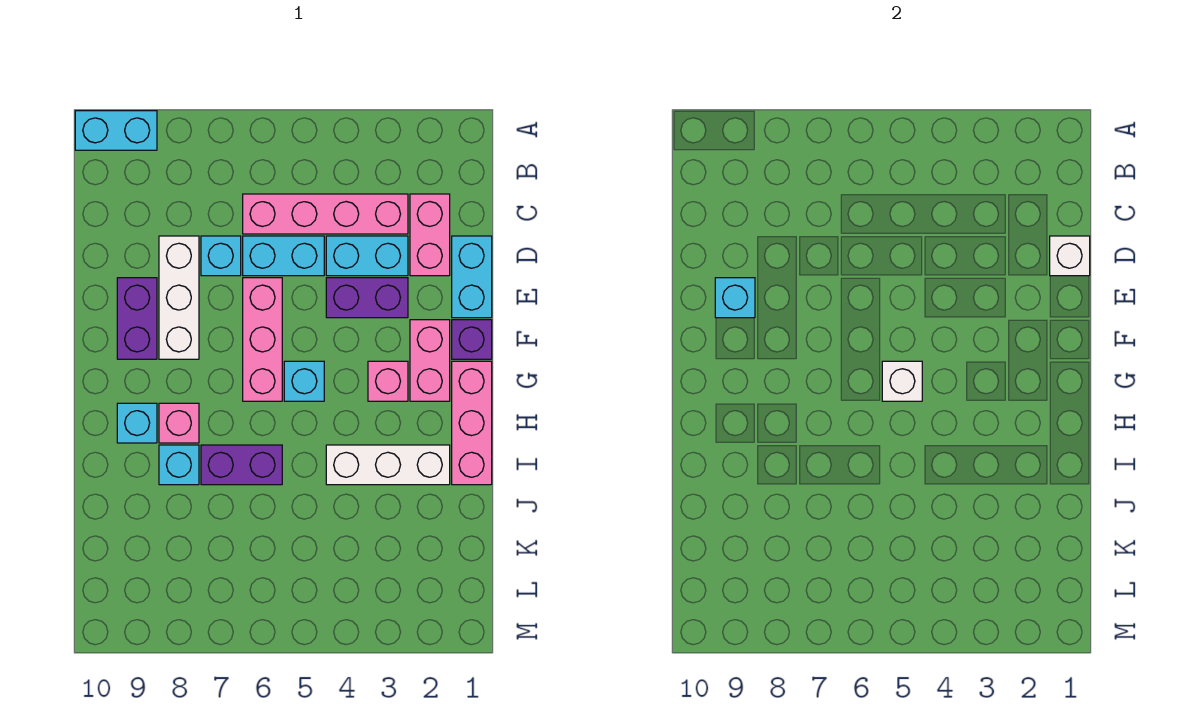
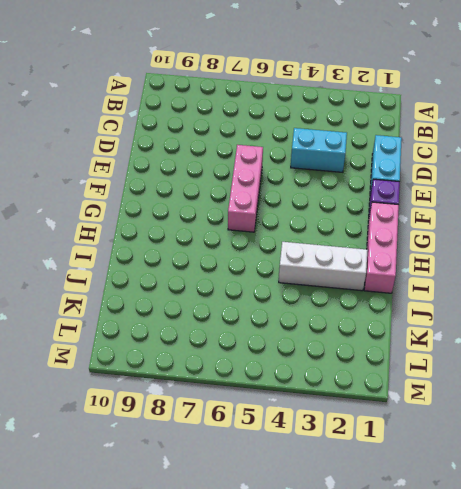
none -> cyan 1x2 brick [75,111,157,150]
none -> pink 1x2 brick [410,194,450,276]
none -> pink 1x4 brick [243,194,408,234]

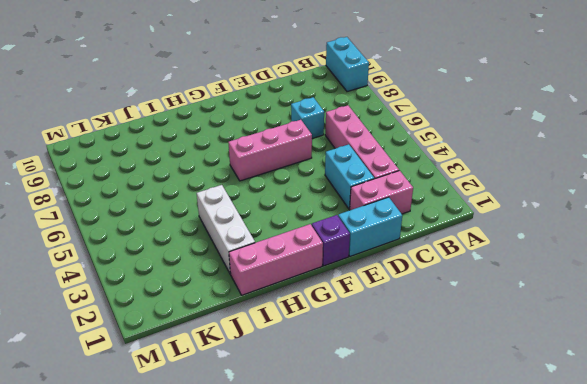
none -> cyan 1x2 brick [243,236,324,276]
none -> white 1x3 brick [159,236,199,359]
none -> purple 1x2 brick [326,278,408,318]

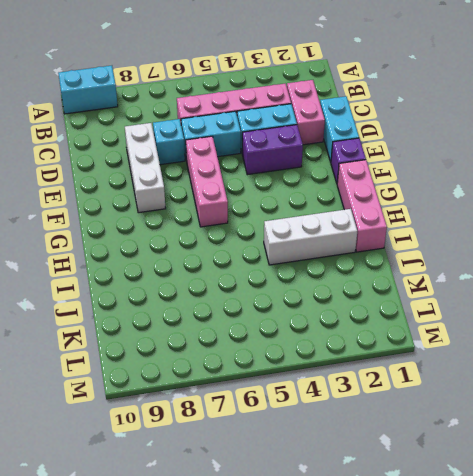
none -> purple 1x2 brick [117,278,157,359]
none -> pink 1x2 brick [410,320,450,401]
none -> pink 1x1 brick [368,361,408,401]

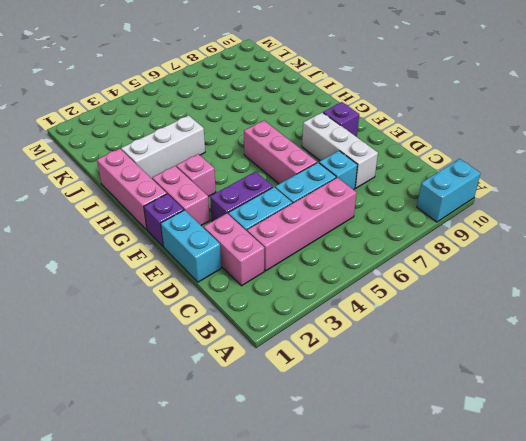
purple 1x1 brick [323,102,359,137] -> purple 1x2 brick [117,278,157,359]
none -> cyan 1x1 brick [284,361,324,401]
none -> pink 1x1 brick [159,403,199,443]
none -> cyan 1x1 brick [117,403,157,443]

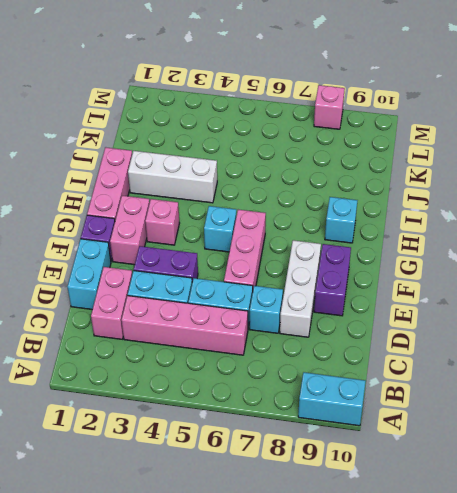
pink 1x1 brick [314,85,345,129] -> pink 1x1 brick moved to [159,403,199,443]
none -> purple 1x2 brick [201,445,282,485]
none -> cyan 1x1 brick [159,445,199,485]
none -> white 1x1 brick [1050,236,1090,276]

